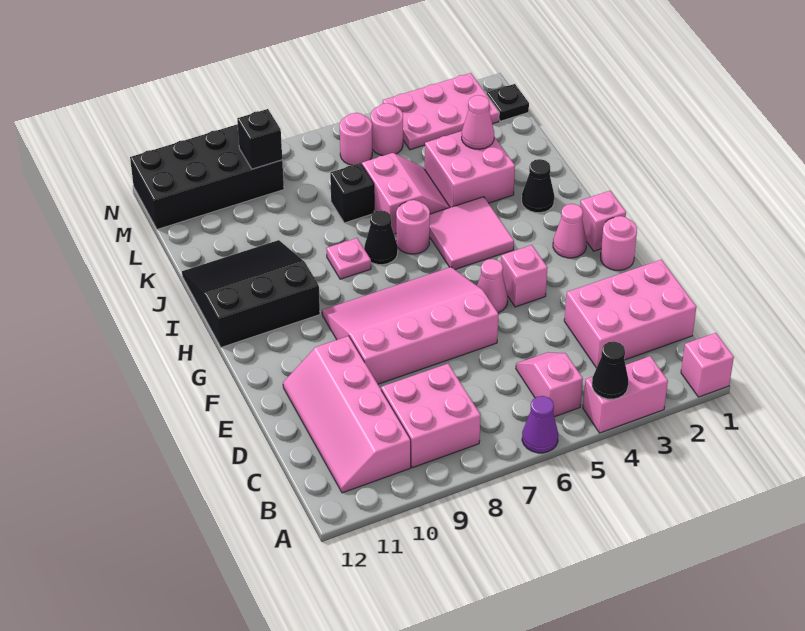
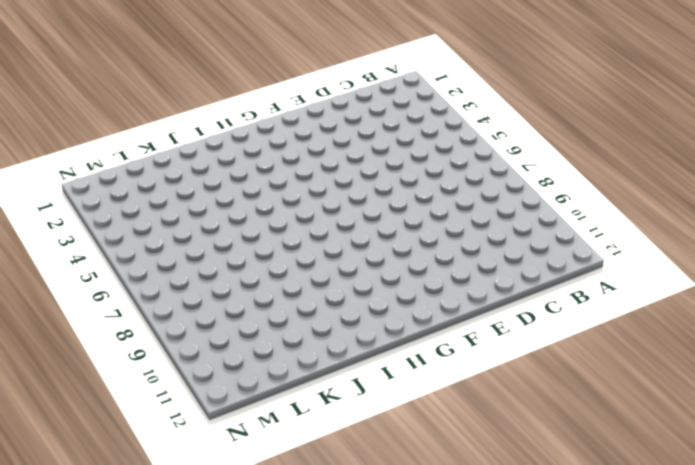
none -> pink 1x1 brick [681,333,734,397]
none -> pink 1x2 brick [583,356,668,433]
none -> purple 1x1 cone [522,396,558,453]
none -> pink 1x2 slope [516,352,583,417]

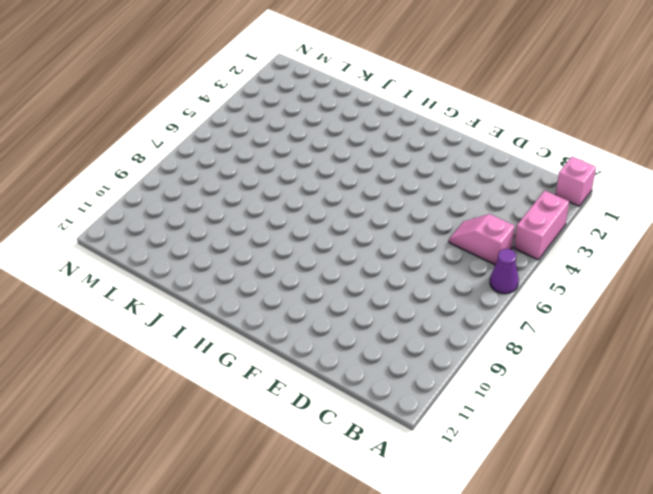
none -> pink 2x2 brick [381,364,481,468]
none -> pink 2x4 slope [283,336,411,493]
none -> pink 2x3 brick [564,260,696,368]
none -> pink 3x4 slope [322,267,498,384]

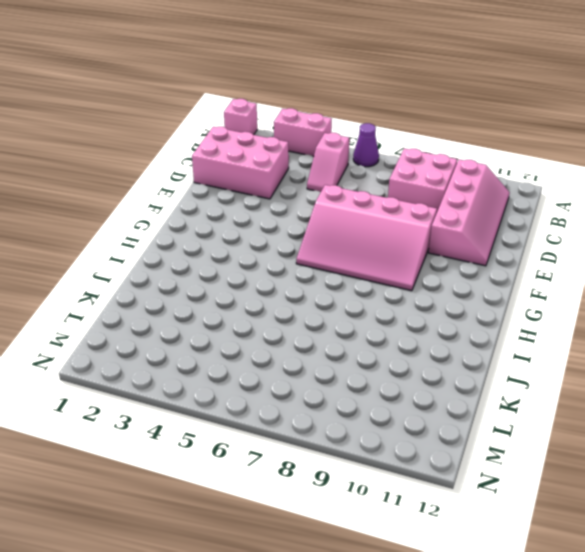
none -> pink 1x1 round brick [601,216,637,270]
none -> pink 1x1 brick [501,245,548,307]
none -> pink 1x1 cone [477,259,508,313]
none -> pink 1x1 brick [580,191,626,251]

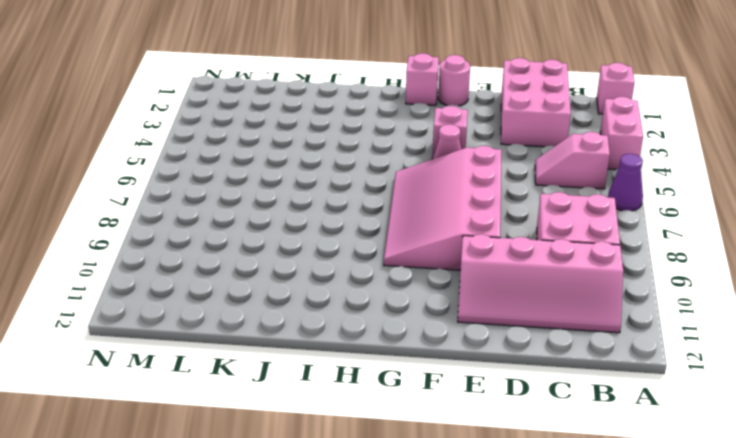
none -> pink 1x1 cone [553,204,587,258]
none -> pink 2x2 tile [430,197,514,269]
none -> black 3x3 slope [182,240,320,347]
none -> black 1x1 cone [522,159,554,213]

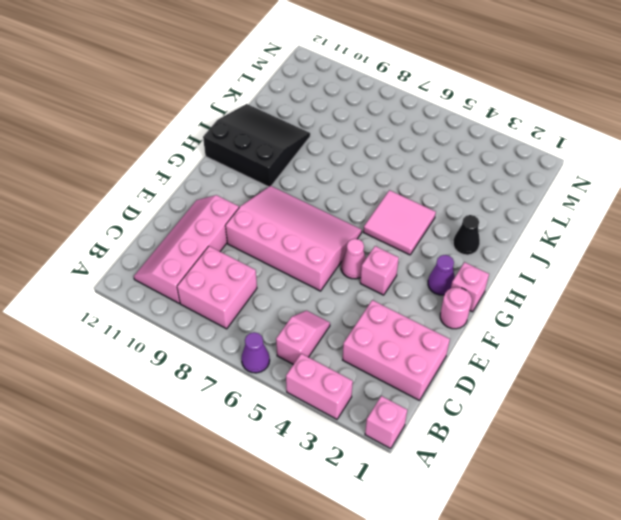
purple 1x1 cone [428,255,455,295] -> pink 1x1 cone [553,204,587,258]
none -> pink 1x1 round brick [396,200,430,254]
none -> black 1x1 cone [364,210,398,265]
none -> pink 1x1 plate [326,238,371,279]
none -> pink 2x2 brick [425,131,515,207]

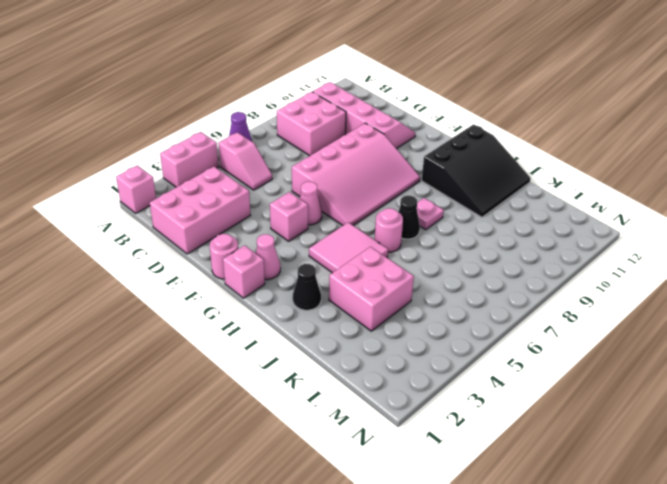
none -> pink 2x2 slope [362,153,450,234]
none -> black 1x1 brick [330,163,374,223]
none -> black 1x1 plate [487,84,529,121]
none -> pink 2x3 plate [383,73,499,150]

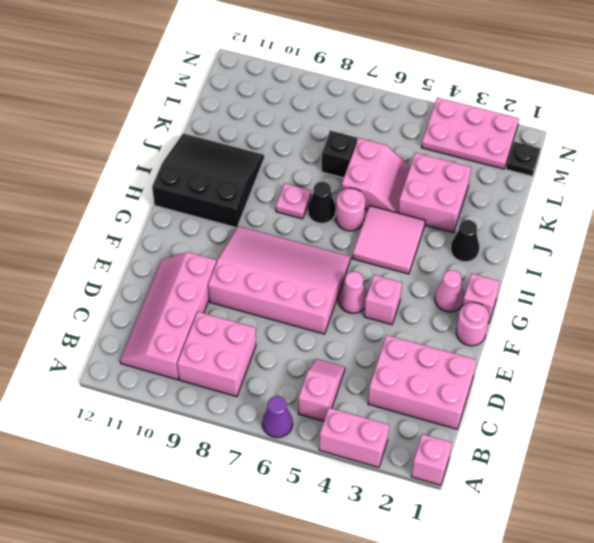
none -> pink 1x1 round brick [371,103,403,156]
none -> pink 1x1 round brick [340,113,372,165]
none -> black 2x4 brick [130,124,284,229]
none -> black 1x1 cone [592,341,628,399]

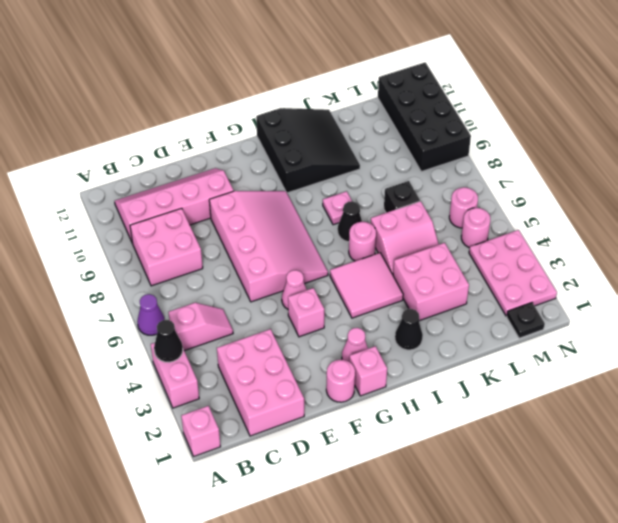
none -> pink 1x1 cone [462,95,494,149]
none -> black 1x1 brick [237,109,282,169]

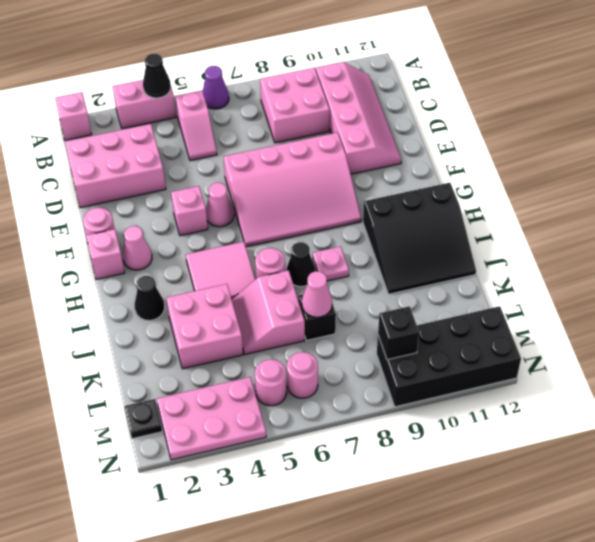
pink 1x1 cone [302,271,332,317] -> pink 1x1 cone moved to [462,95,494,149]

